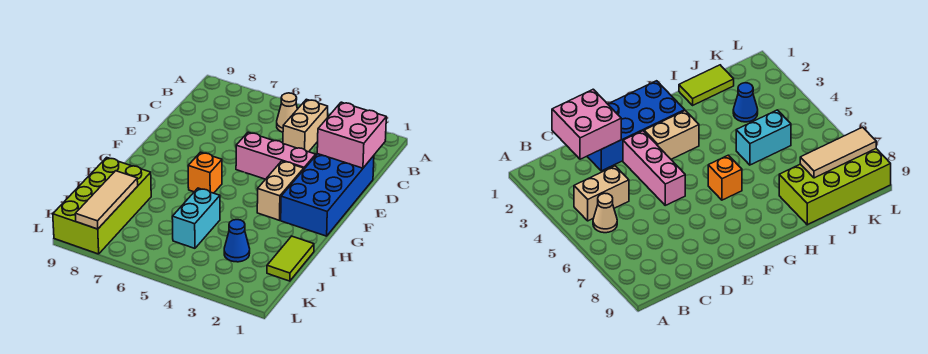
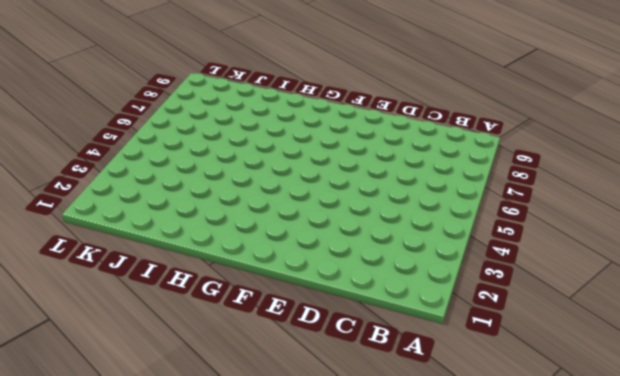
none -> tan 1x2 brick [283,99,328,152]
none -> tan 1x1 cone [277,93,297,132]
none -> blue 2x4 brick [281,154,374,236]

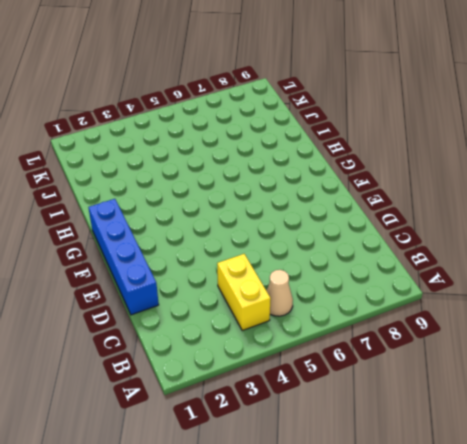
yellow 1x2 brick [217,254,271,330] -> tan 1x2 brick [283,99,328,152]
blue 1x4 brick [88,199,159,315] -> blue 2x4 brick [281,154,374,236]
none -> pink 1x3 brick [236,132,316,179]
none -> tan 1x2 brick [257,161,304,220]
none -> orange 1x1 brick [188,152,222,193]

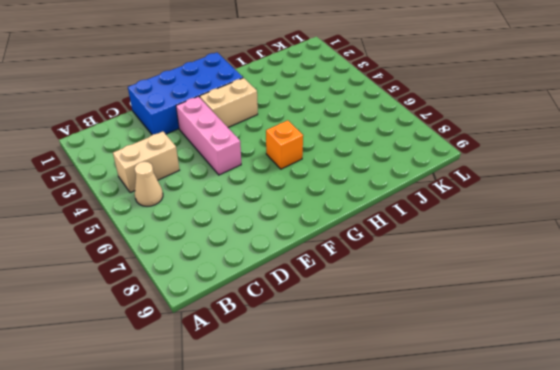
none -> lime 1x2 tile [267,236,314,281]
none -> cyan 1x2 brick [172,188,220,248]
none -> lime 2x4 brick [53,157,151,254]

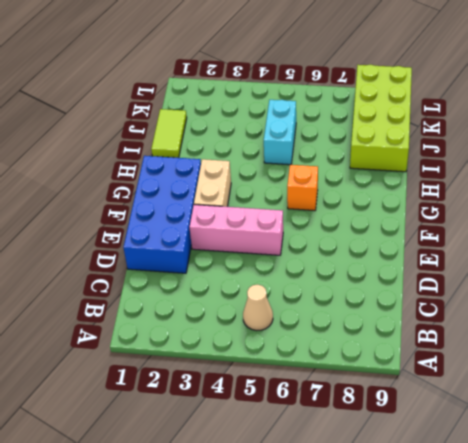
none -> tan 1x2 brick [283,99,328,152]
none -> blue 1x1 cone [224,220,250,262]
none -> pink 2x2 brick [317,102,386,168]

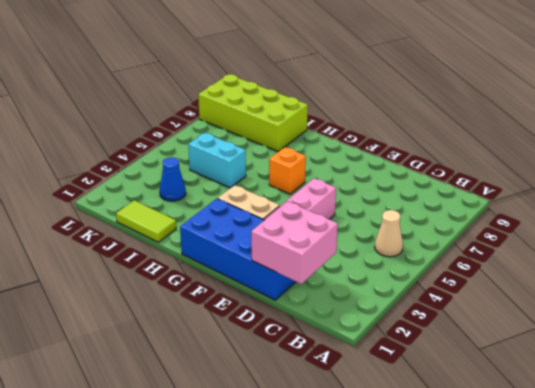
none -> tan 1x2 brick [283,99,328,152]
none -> tan 1x3 tile [75,171,138,229]

